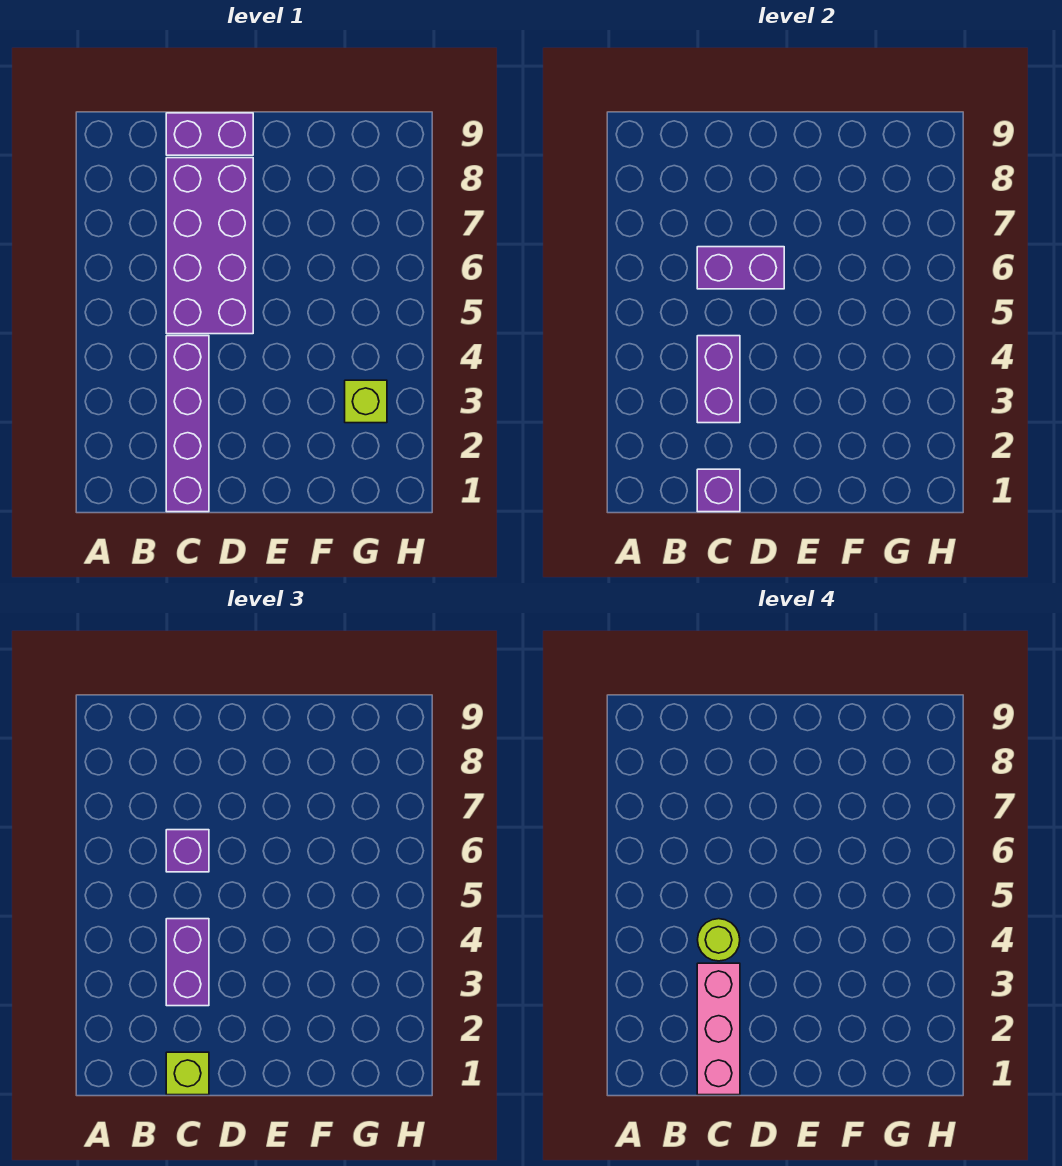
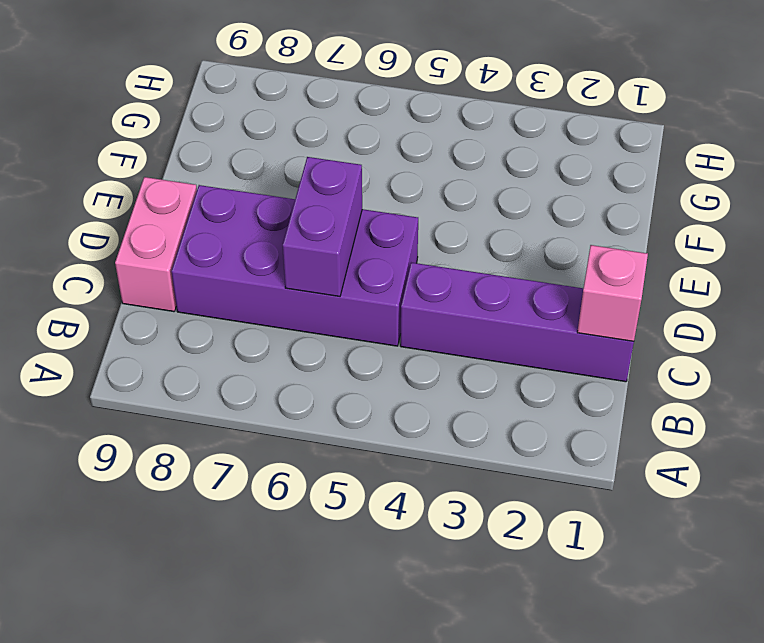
pink 1x1 brick [577,245,648,341] -> purple 1x1 brick [697,469,740,512]
pink 1x2 brick [115,177,197,312] -> purple 1x2 brick [166,113,253,155]
none -> lime 1x1 brick [345,380,387,423]
none -> purple 1x2 brick [697,336,740,423]
none -> lime 1x1 brick [166,1052,209,1095]

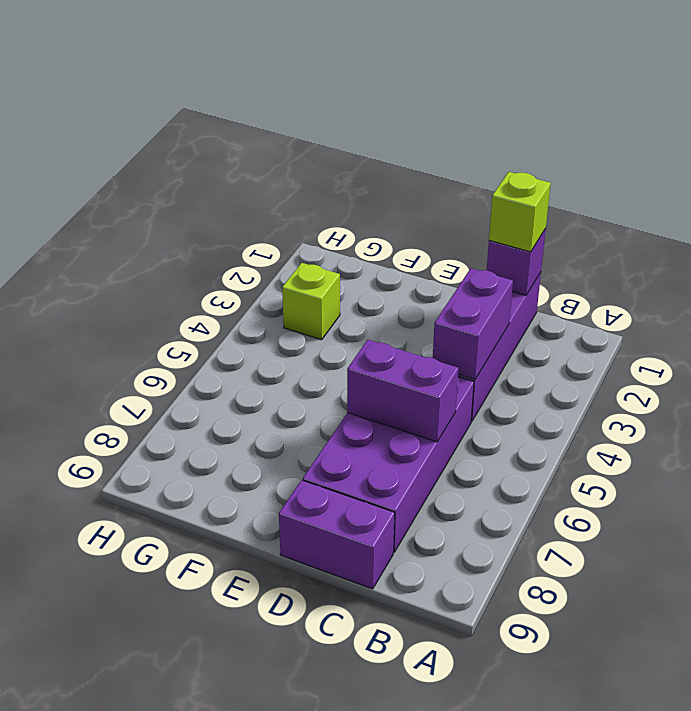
none -> purple 1x2 brick [166,919,209,1006]
none -> purple 1x1 brick [166,830,209,872]
none -> pink 1x3 brick [697,963,740,1095]

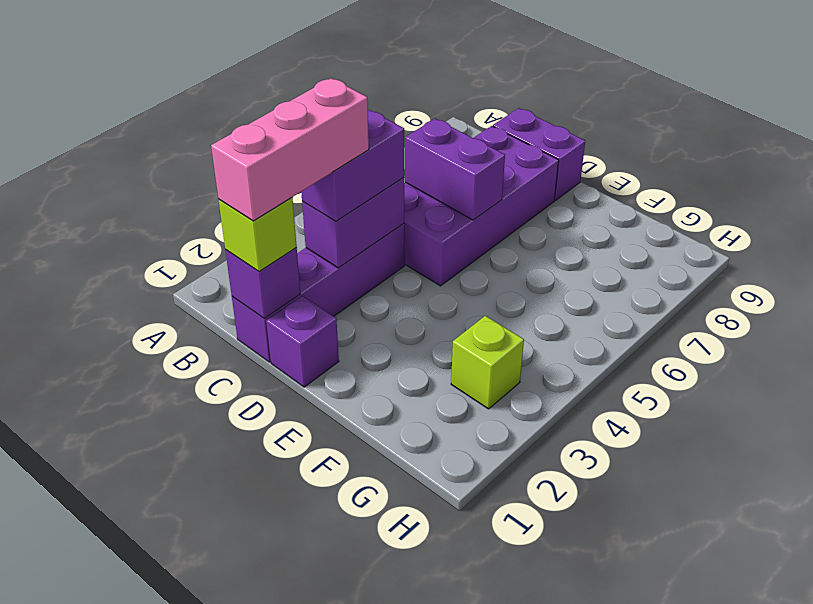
purple 1x1 brick [266,296,339,387] -> purple 1x1 brick moved to [166,830,209,872]
none -> lime 1x1 round brick [698,919,740,961]

